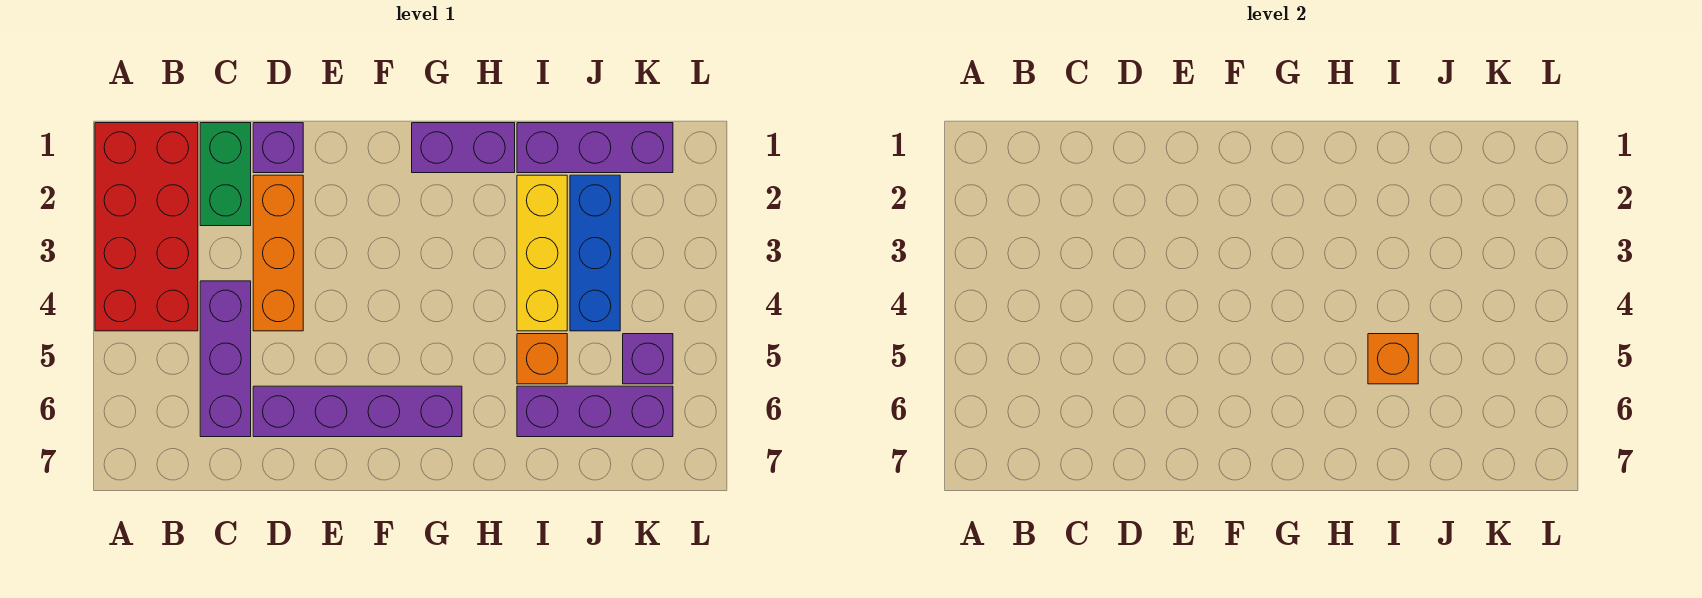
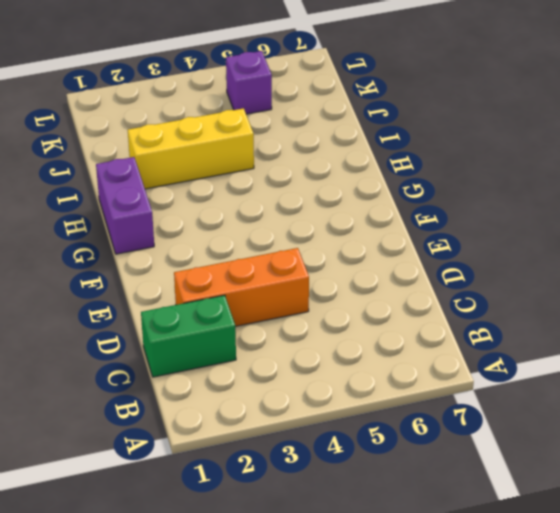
none -> red 2x4 brick [95,123,198,331]
none -> purple 1x3 brick [200,281,251,437]
none -> purple 1x1 brick [253,123,303,173]

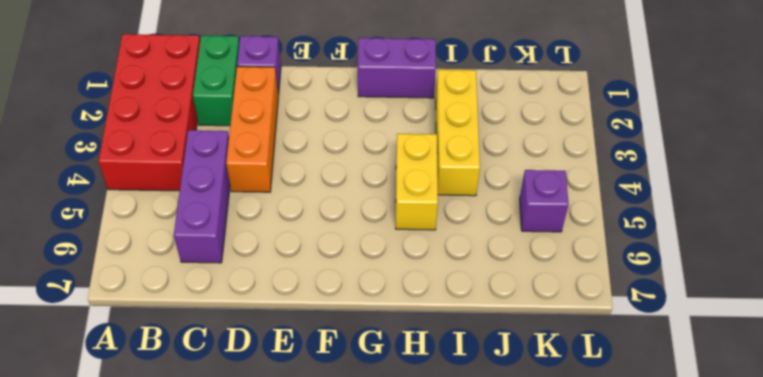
yellow 1x2 brick [396,134,438,230] -> none
none -> purple 1x4 brick [253,386,462,437]
none -> purple 1x3 brick [517,123,673,173]
none -> orange 1x1 brick [517,334,567,384]

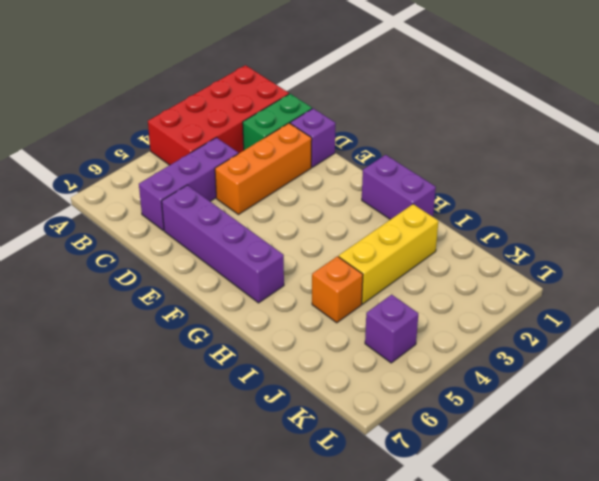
none -> purple 1x3 brick [517,123,673,173]
none -> purple 1x3 brick [517,386,673,437]
none -> blue 1x3 brick [570,175,620,331]

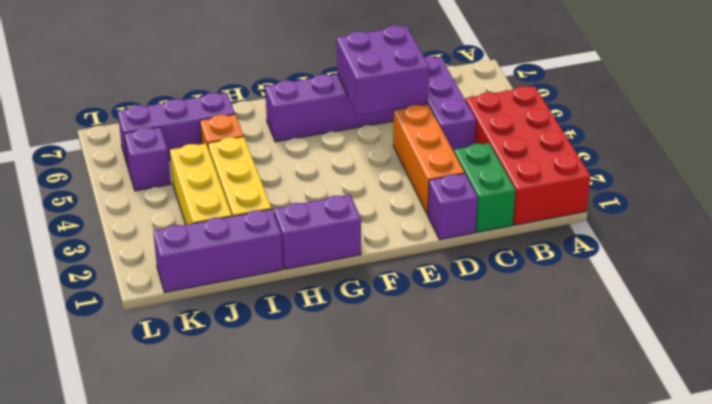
purple 2x2 brick [337,26,429,115] -> none
yellow 1x3 brick [170,143,232,225] -> blue 1x3 brick [570,175,620,331]
none -> orange 1x1 brick [1368,334,1418,384]

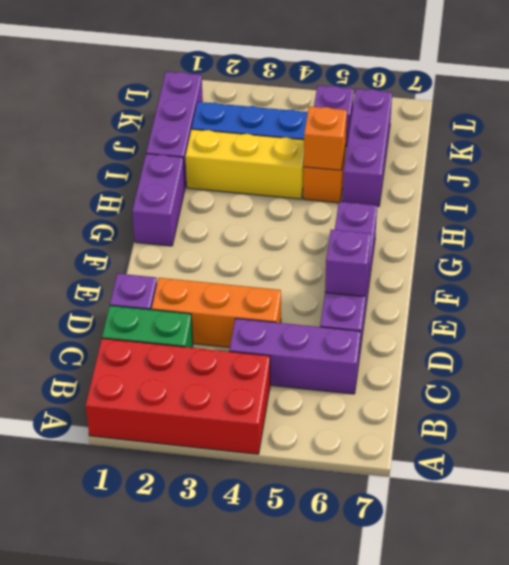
purple 1x1 brick [325,230,371,296] -> none

